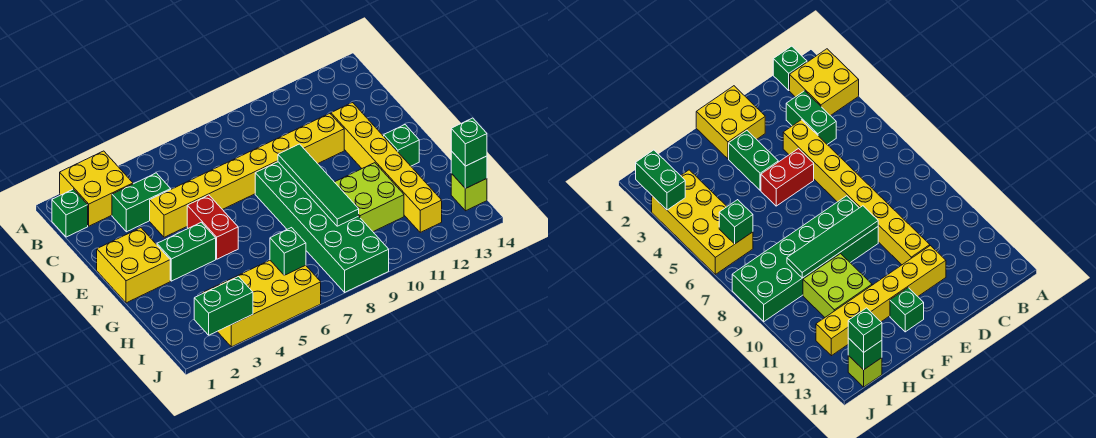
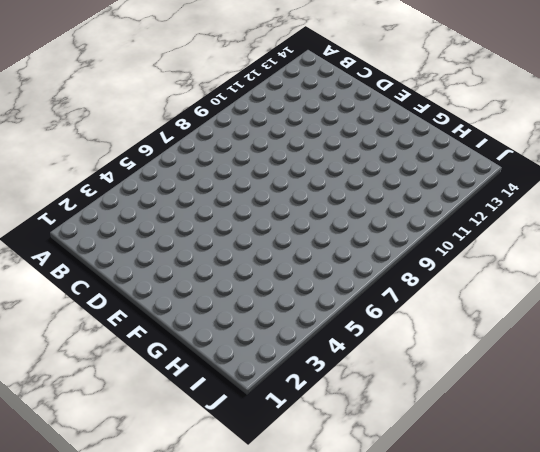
none -> yellow 2x2 brick [60,151,133,226]
none -> green 1x1 brick [52,189,88,237]
none -> green 1x2 brick [112,173,171,232]

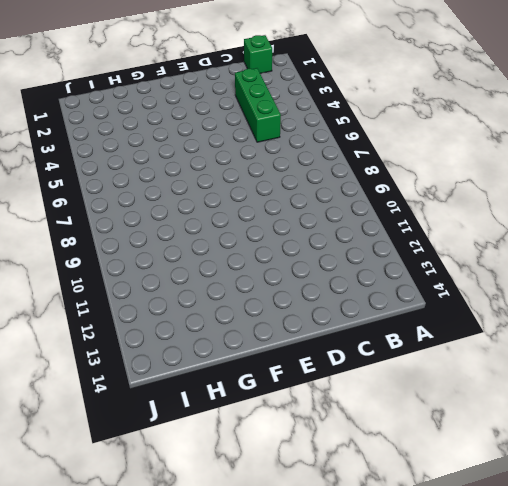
green 1x3 brick [235,68,281,142] -> green 1x2 brick [112,173,171,232]
none -> yellow 2x2 brick [60,151,133,226]
none -> yellow 1x8 brick [150,113,344,237]
none -> yellow 1x6 brick [331,103,442,232]

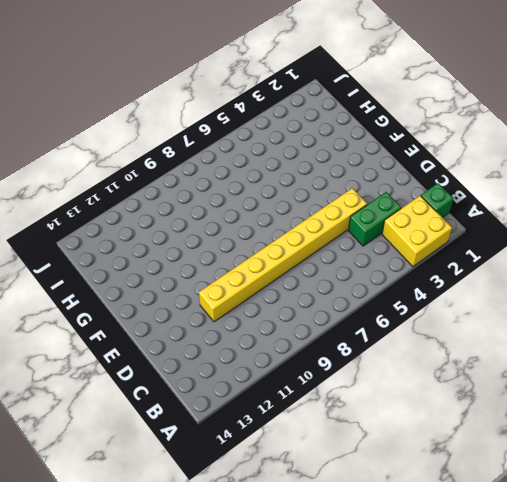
none -> yellow 1x6 brick [331,103,442,232]
none -> yellow 2x2 brick [97,228,170,303]
none -> red 1x2 brick [187,195,238,259]

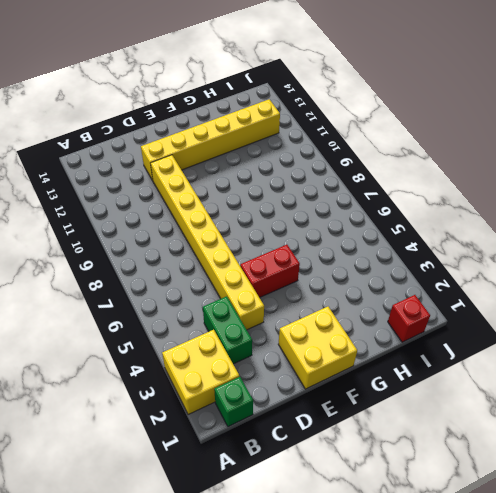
red 1x1 brick [388,295,430,342] -> none
none -> green 2x6 brick [255,162,389,292]
none -> green 1x2 brick [157,222,216,281]
none -> green 1x1 brick [384,125,419,166]

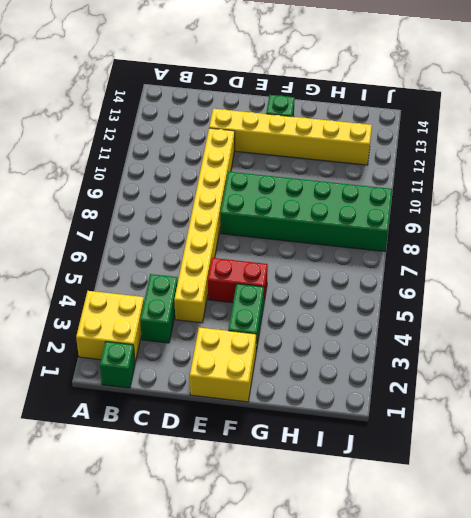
none -> lime 2x2 brick [335,163,404,232]
none -> yellow 2x4 brick [202,260,321,347]
none -> lime 1x1 brick [451,173,487,211]

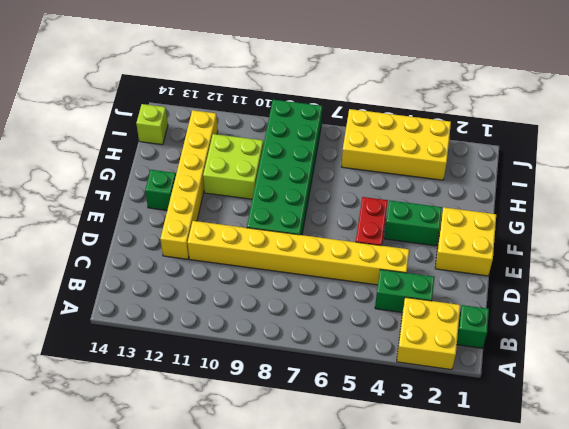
none -> green 1x4 tile [278,144,359,226]
none -> green 1x1 brick [270,228,306,275]
none -> green 1x1 brick [451,151,487,189]

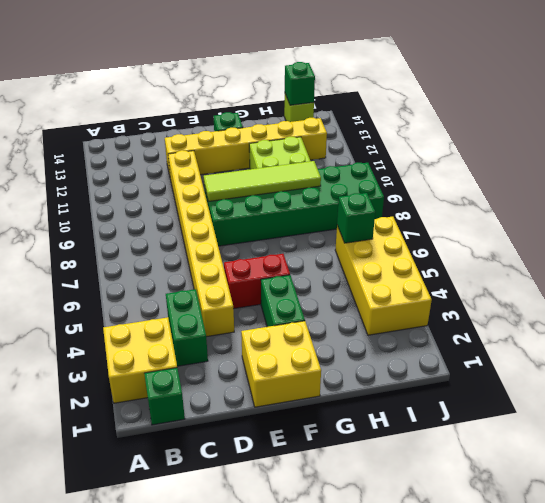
lime 1x4 tile [204,161,321,202] -> green 1x4 tile [278,144,359,226]
none -> green 1x2 brick [194,277,253,335]
none -> green 1x1 brick [451,118,487,166]

